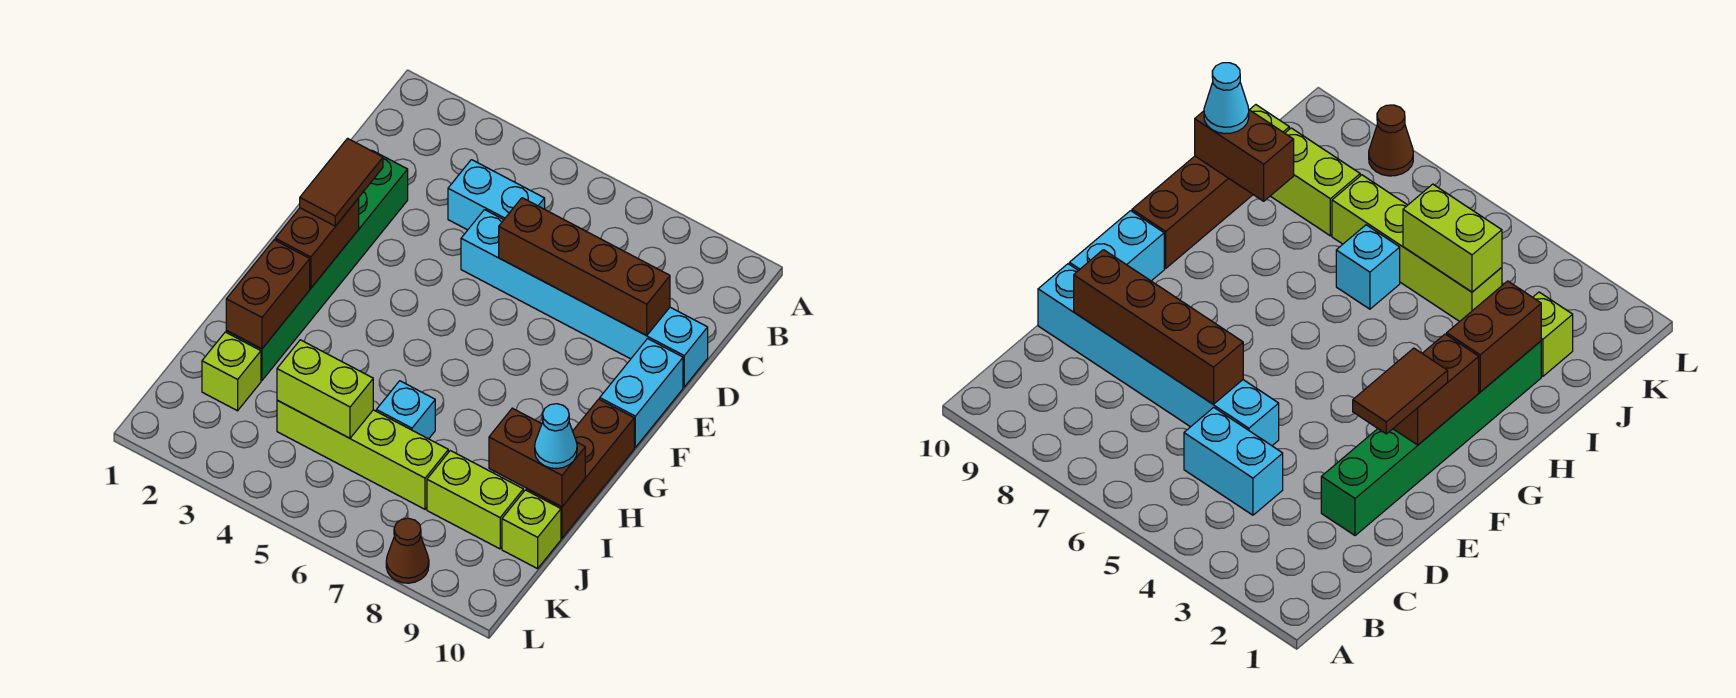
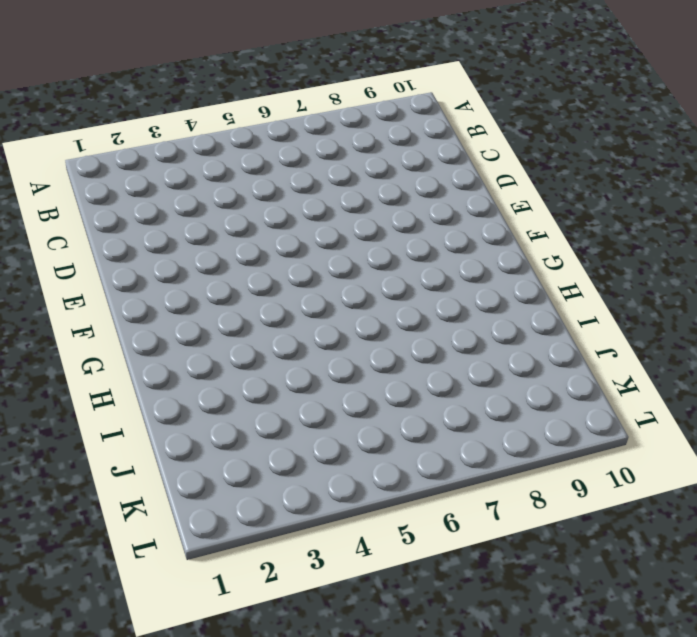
none -> cyan 1x2 brick [448,160,545,230]
none -> green 1x6 brick [226,151,408,380]
none -> cyan 1x6 brick [461,210,708,387]

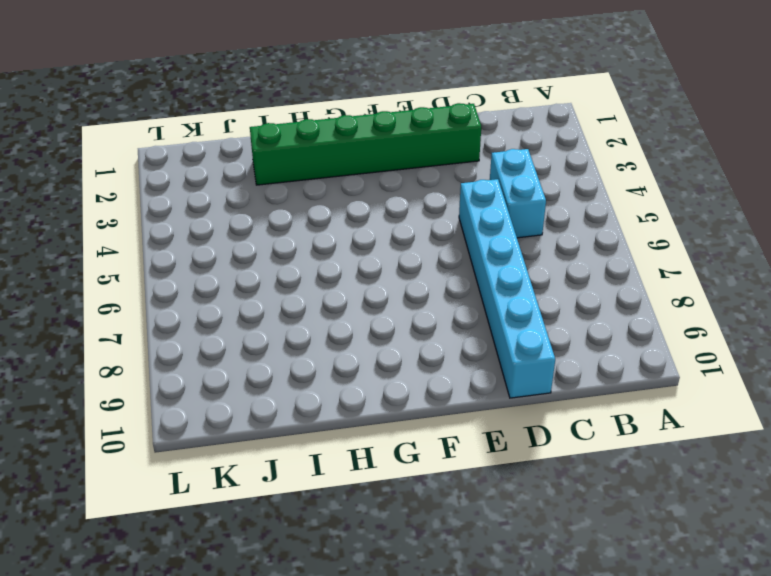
none -> cyan 1x2 brick [600,339,683,447]
none -> brown 1x3 brick [526,399,634,538]
none -> cyan 1x1 brick [376,381,435,439]

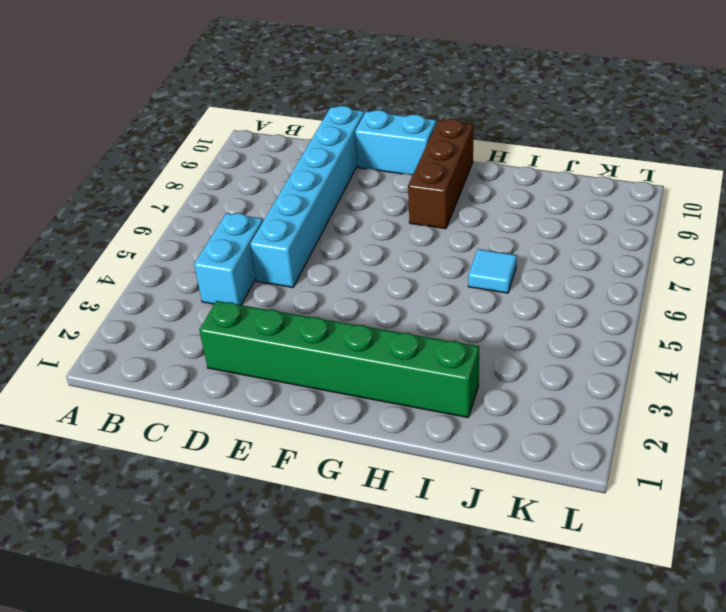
brown 1x3 brick [408,119,473,229] -> brown 1x3 brick turned to [526,399,634,538]
cyan 1x1 tile [468,249,517,293] -> cyan 1x1 brick [376,381,435,439]
none -> lime 1x1 brick [202,332,261,411]
none -> lime 1x4 brick [277,400,448,509]
none -> lime 1x2 brick [427,451,523,549]

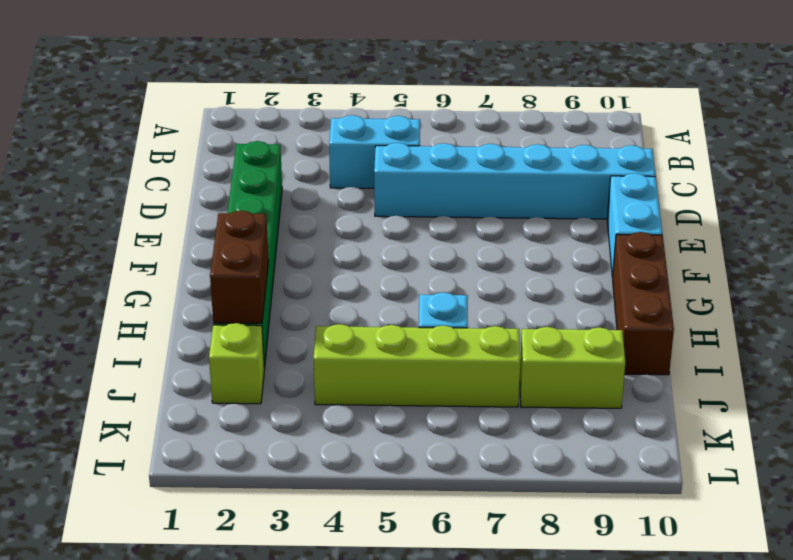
none -> lime 1x1 brick [502,490,561,569]
none -> brown 1x1 cone [386,518,429,583]
none -> brown 1x4 brick [499,198,670,336]

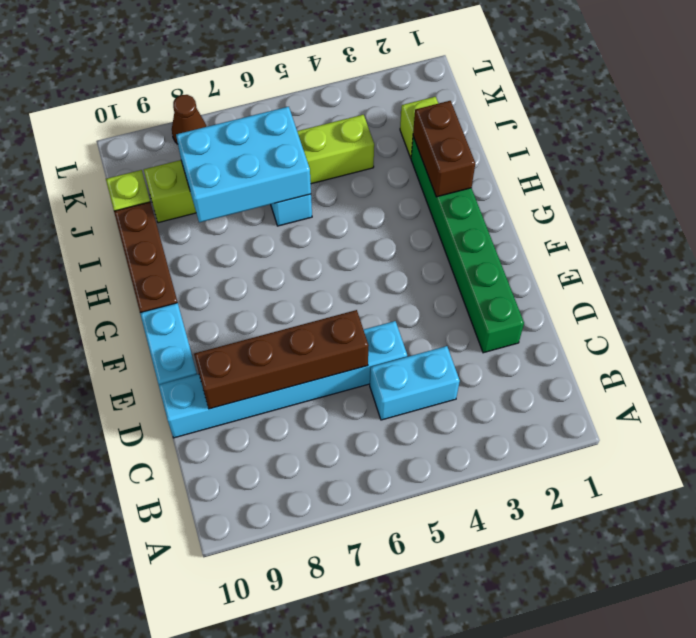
cyan 2x3 brick [176,107,311,222] -> none
none -> brown 1x2 brick [275,198,359,288]
none -> brown 1x2 brick [489,408,585,507]
none -> lime 1x2 brick [277,340,373,438]

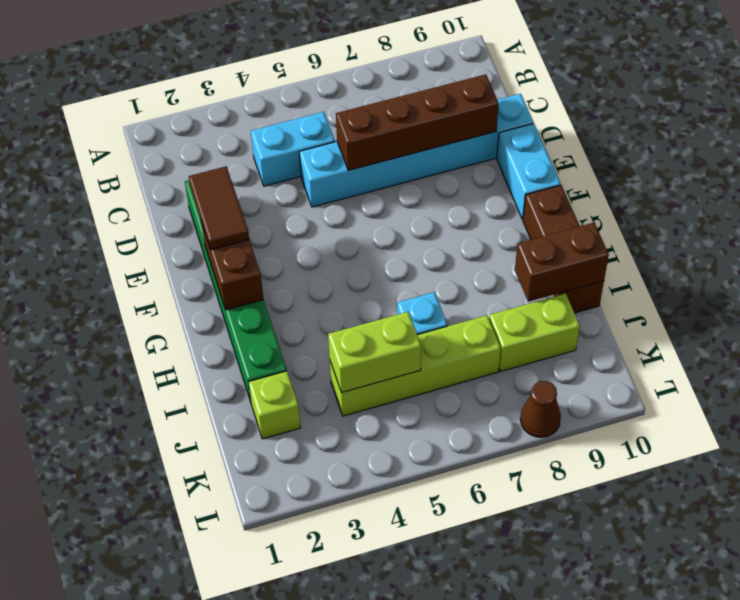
none -> lime 1x1 brick [502,490,561,569]
none -> brown 1x2 brick [226,240,310,349]
none -> cyan 1x1 cone [535,404,577,469]

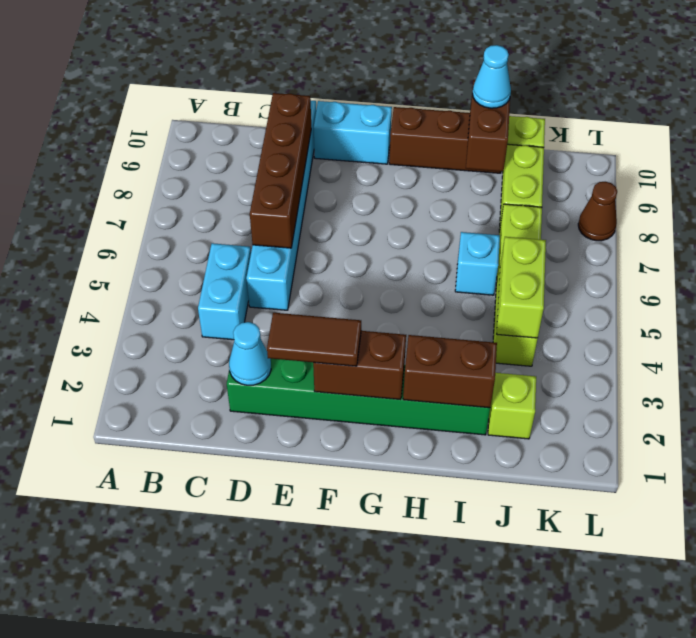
cyan 1x1 cone [229,322,271,385] -> none

